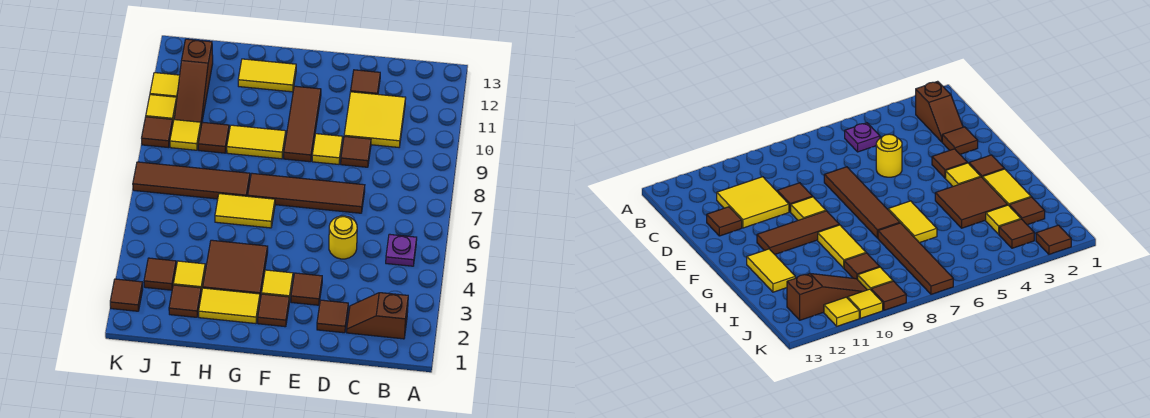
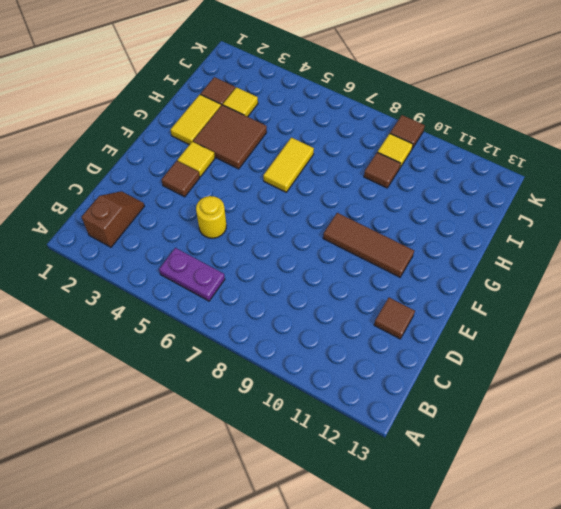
purple 1x2 plate [159,248,225,301] -> purple 1x1 plate [386,234,417,266]
none -> yellow 2x2 tile [344,92,406,147]
none -> brown 1x1 tile [317,300,348,333]
none -> brown 1x4 tile [248,173,365,213]

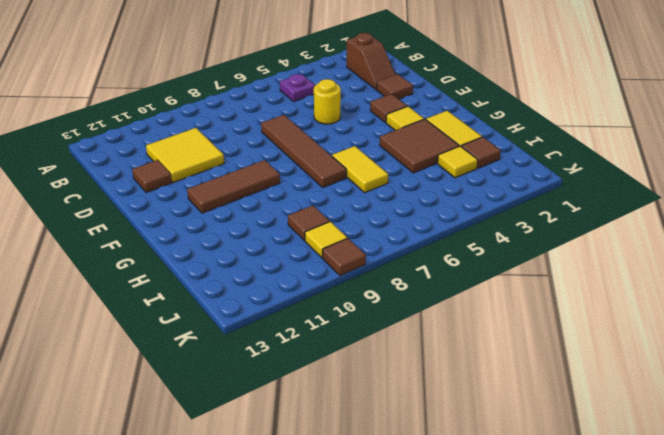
none -> brown 1x1 tile [341,136,371,167]
none -> yellow 1x1 tile [312,134,343,164]
none -> brown 1x1 tile [258,294,289,327]

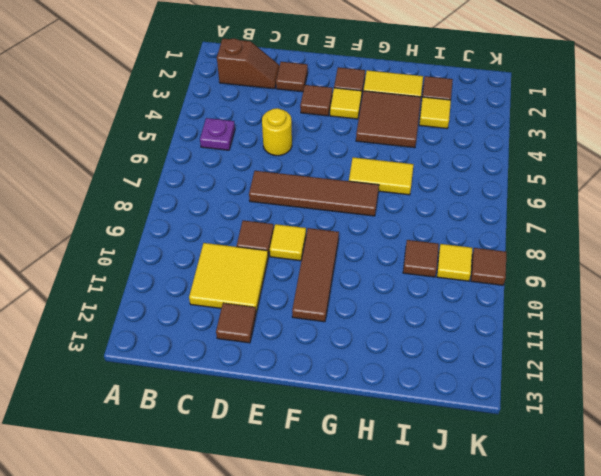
none -> yellow 1x2 tile [227,125,286,159]
none -> yellow 1x2 tile [238,59,296,92]
none -> brown 1x4 tile [133,162,250,199]

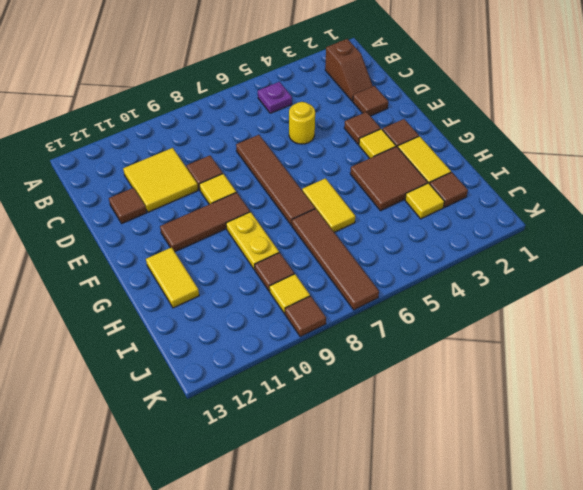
yellow 1x2 plate [226,212,279,270] -> yellow 1x2 tile [227,125,286,159]
none -> brown 1x1 tile [144,258,176,290]
none -> brown 1x3 slope [174,39,213,126]
none -> brown 1x1 tile [110,279,143,311]

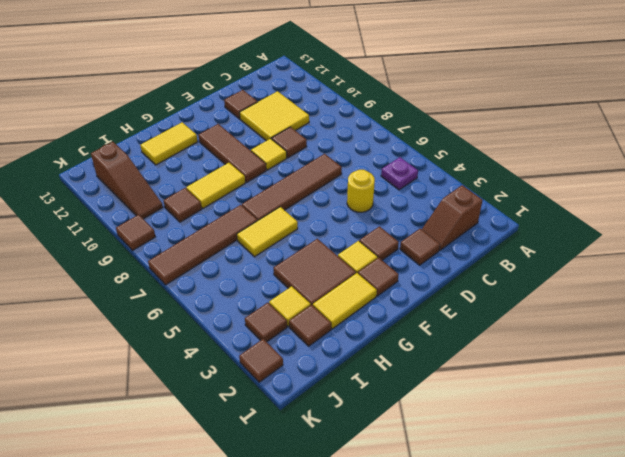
none -> yellow 1x1 tile [170,120,201,150]
none -> yellow 1x1 tile [146,95,177,121]
none -> yellow 1x1 tile [150,73,180,97]

